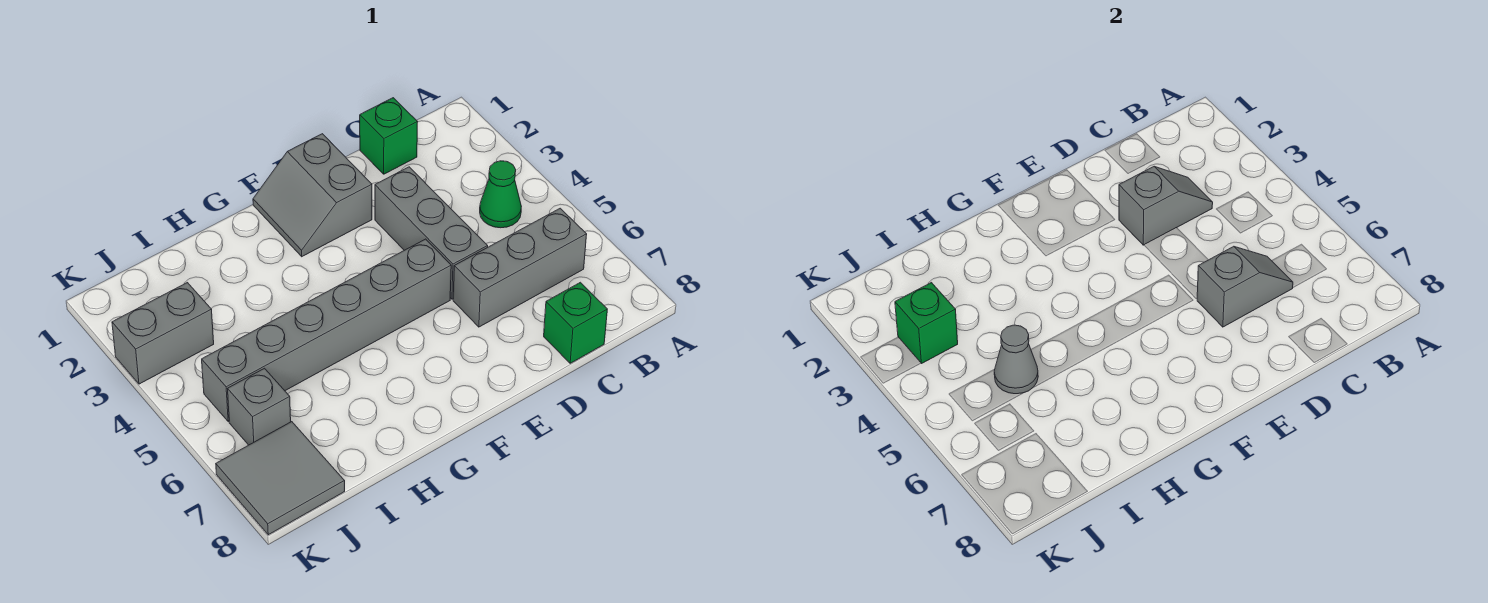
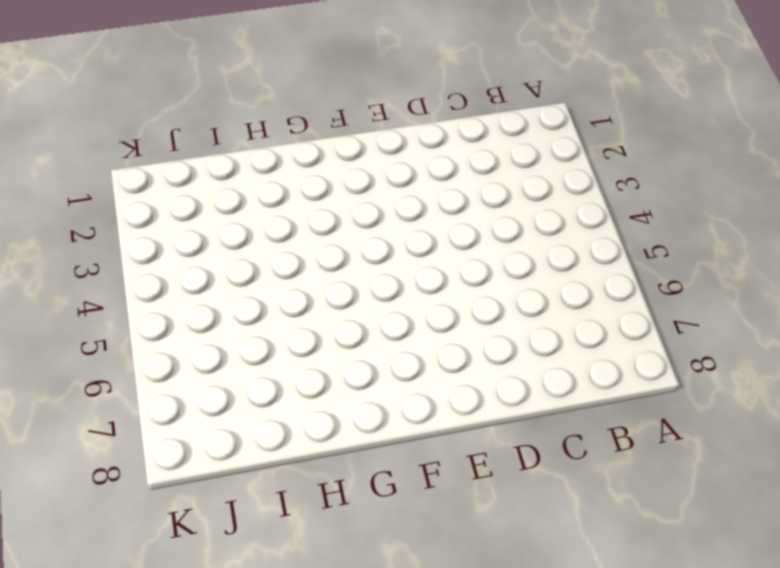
none -> green 1x1 cone [480,161,521,228]
none -> grey 1x3 brick [453,208,587,327]
none -> green 1x1 brick [360,98,418,174]

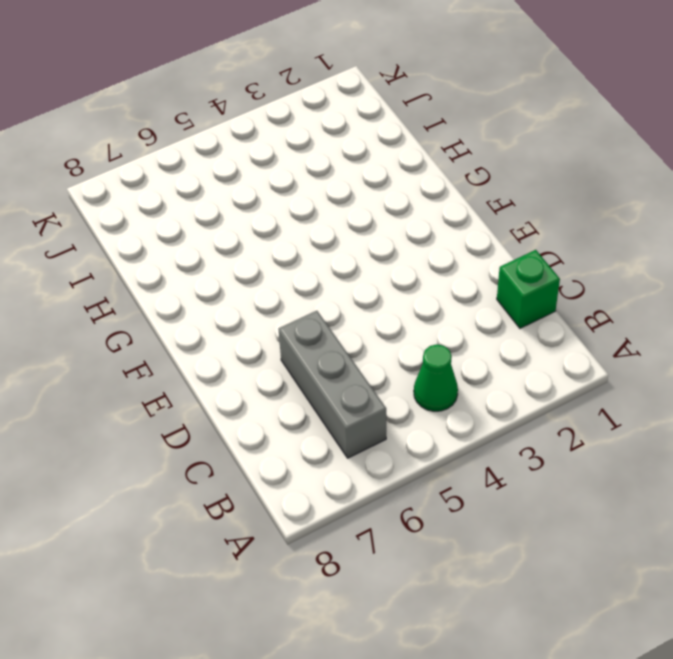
none -> green 1x1 brick [544,282,607,363]
none -> grey 1x3 brick [375,167,488,299]
none -> grey 2x2 slope [253,134,372,257]

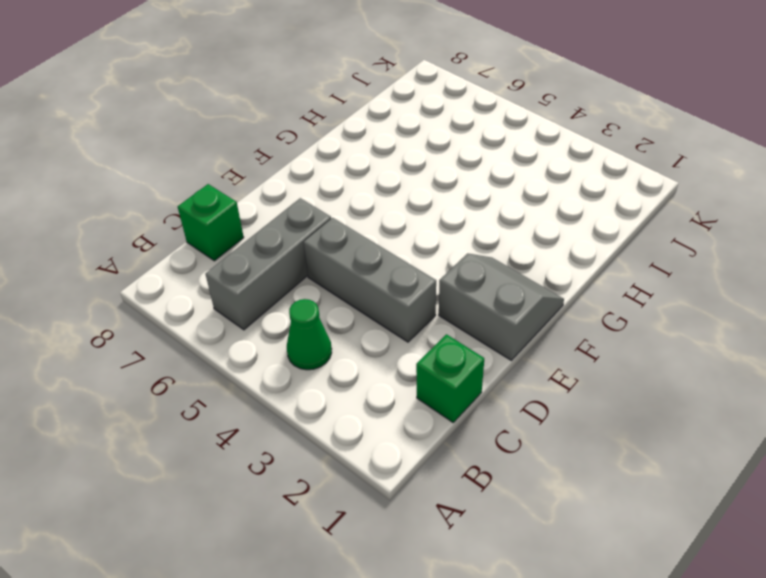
none -> grey 1x6 brick [202,239,451,422]
none -> grey 1x2 brick [112,283,214,384]
none -> grey 1x1 brick [228,368,291,445]

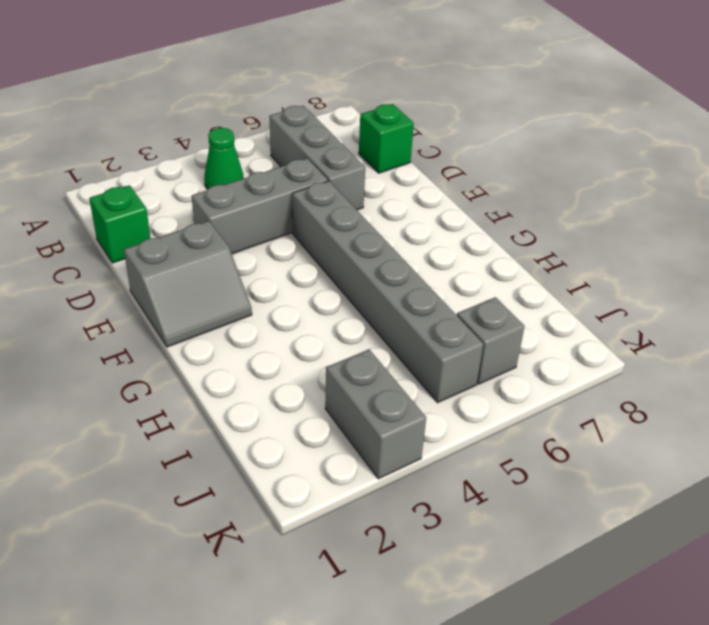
none -> grey 2x2 tile [216,422,345,535]
none -> grey 1x2 slope [1119,167,1213,245]
none -> grey 1x2 slope [1197,246,1293,327]

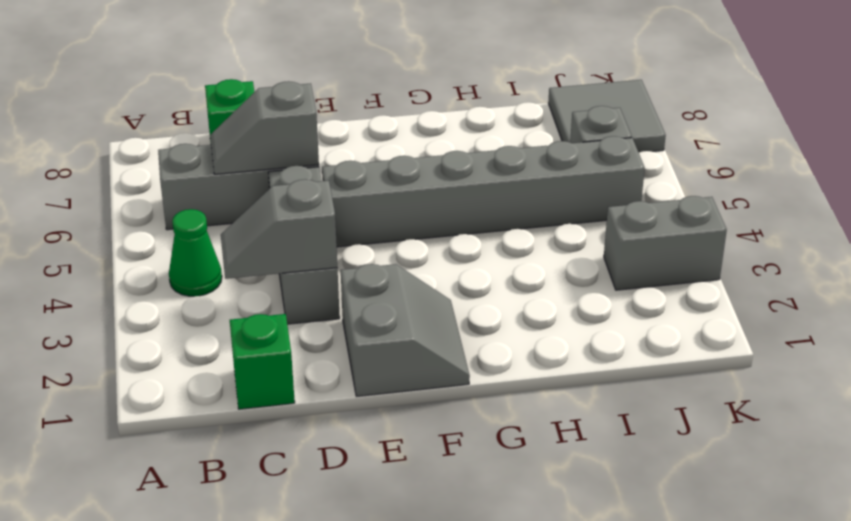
none -> grey 1x1 cone [994,325,1038,394]
none -> green 1x1 brick [895,283,958,364]

